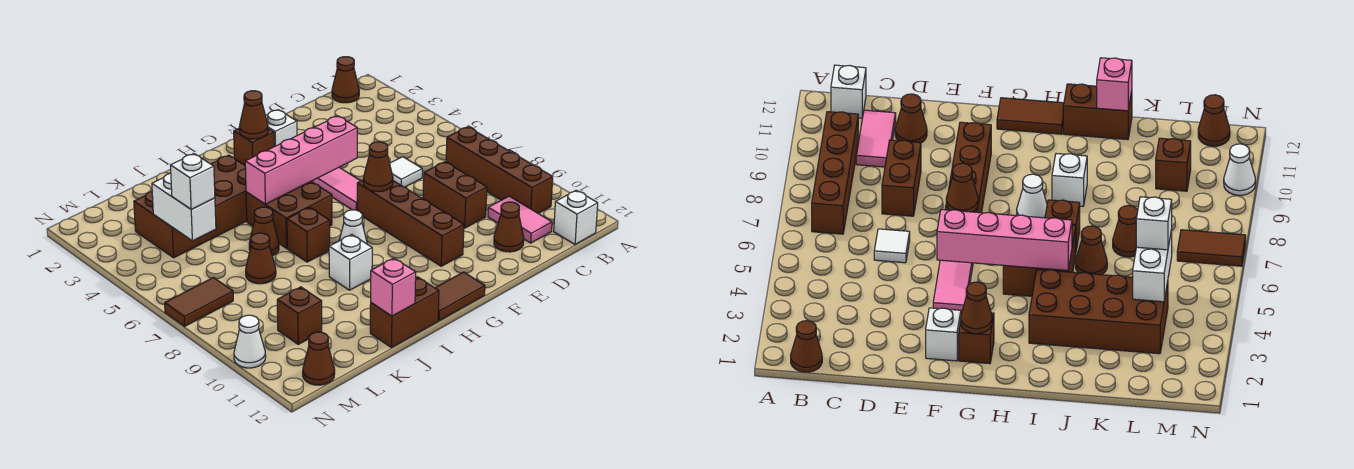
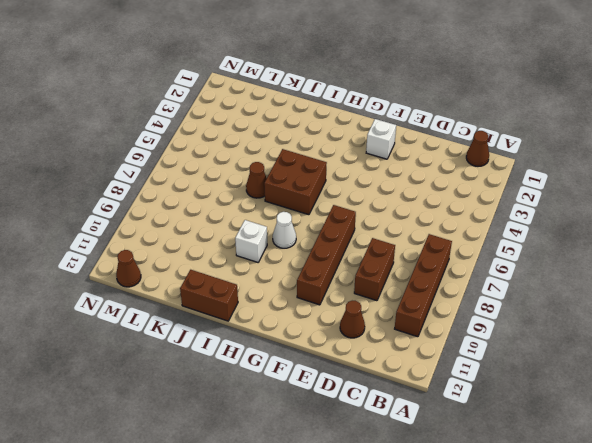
none -> white 1x1 brick [554,190,598,244]
none -> pink 1x2 tile [488,196,552,243]
none -> white 1x1 tile [390,157,422,187]
none -> pink 1x3 tile [311,168,360,210]

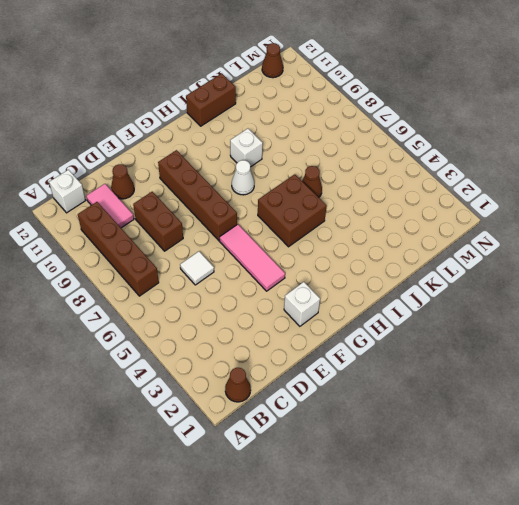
none -> brown 1x1 brick [234,129,274,165]
none -> brown 1x2 tile [435,272,485,321]
none -> brown 2x4 brick [134,155,247,258]
none -> brown 1x1 brick [287,207,330,262]

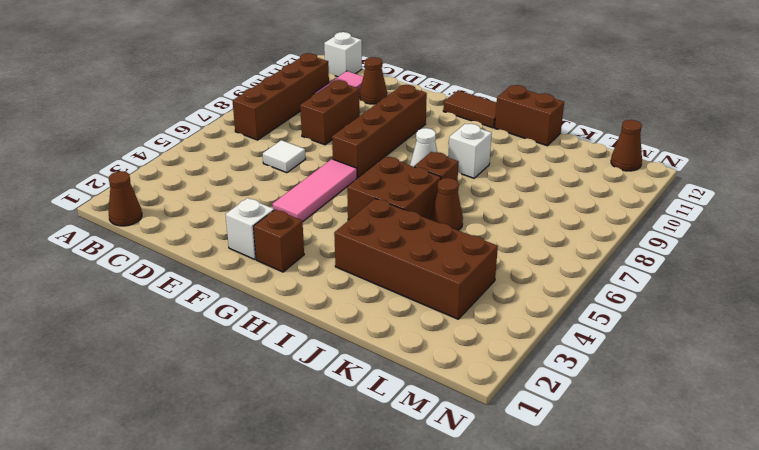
none -> brown 1x1 cone [246,233,276,284]
none -> brown 1x1 brick [277,287,322,344]
none -> brown 1x2 tile [165,278,233,326]
none -> white 1x1 cone [234,315,266,368]

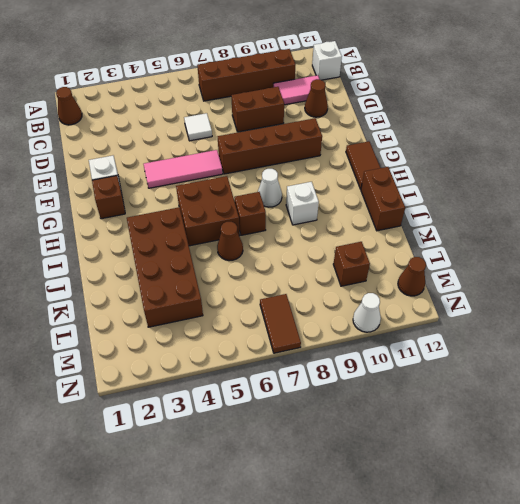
none -> brown 1x1 cone [246,233,276,284]
none -> pink 1x4 brick [245,116,357,204]
none -> brown 1x1 cone [363,142,393,192]
none -> brown 1x1 cone [239,91,268,139]

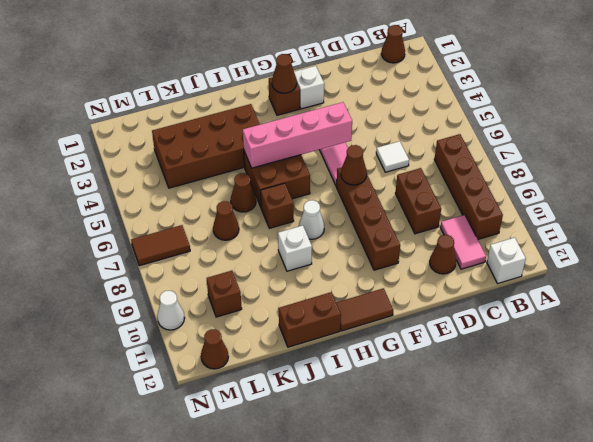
none -> pink 1x1 brick [371,258,416,316]
none -> white 1x2 brick [152,173,216,241]
none -> white 1x1 brick [170,154,215,209]

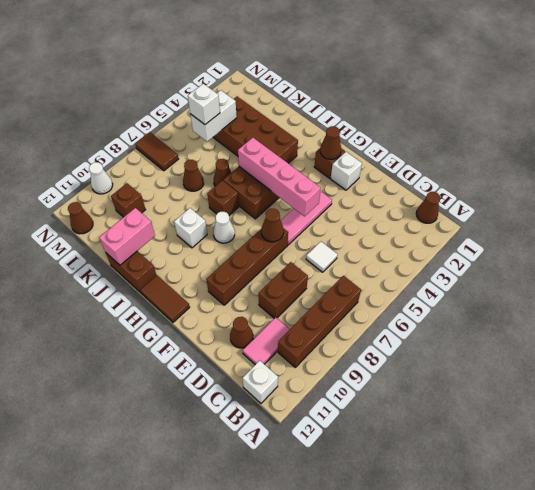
pink 1x2 brick [99,208,155,265] -> pink 1x1 brick [371,258,416,316]

